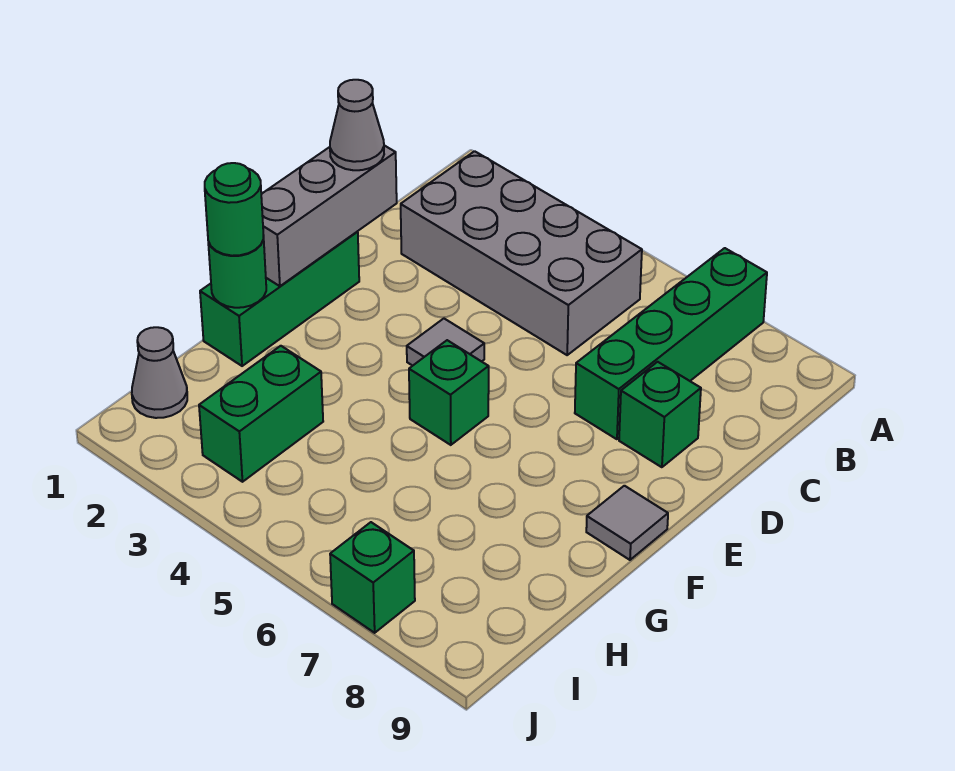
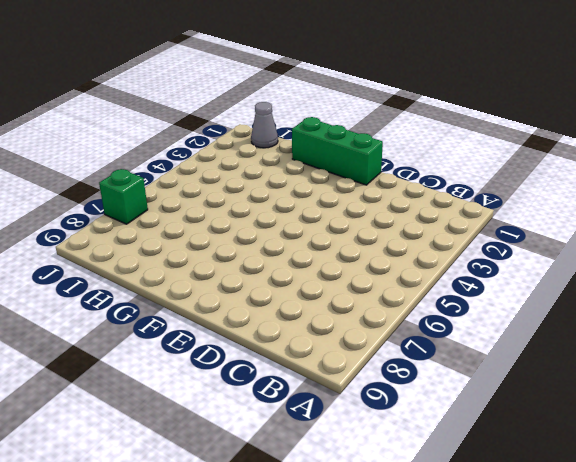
none -> green 1x4 brick [575,248,767,439]
none -> grey 2x4 brick [401,151,642,355]
none -> green 1x1 brick [619,362,701,467]

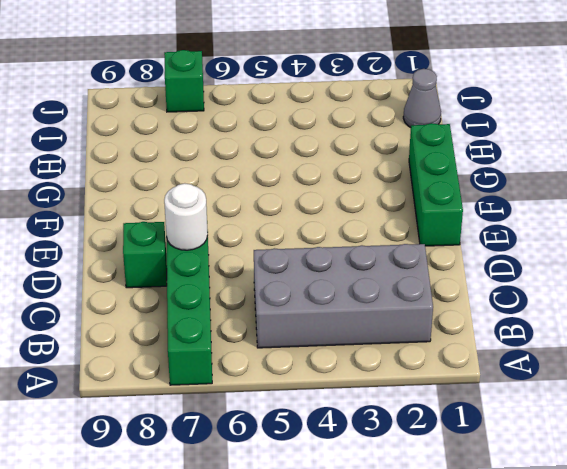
white 1x1 round brick [164,183,208,250] -> none
none -> grey 1x1 tile [407,319,484,366]
none -> green 1x1 brick [409,340,489,445]
none -> grey 1x1 tile [586,486,668,560]

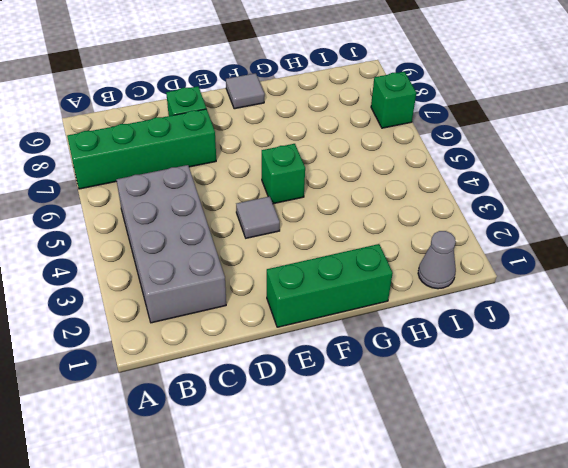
none -> green 1x2 brick [199,346,323,482]
none -> grey 1x3 brick [261,145,397,286]
none -> green 1x1 round brick [208,235,266,308]

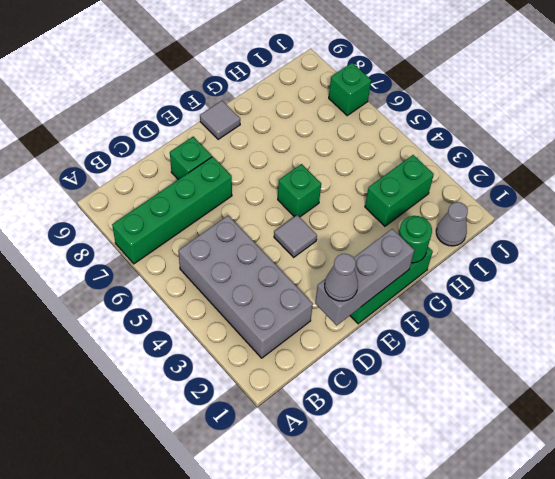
none -> green 1x1 round brick [205,163,263,256]

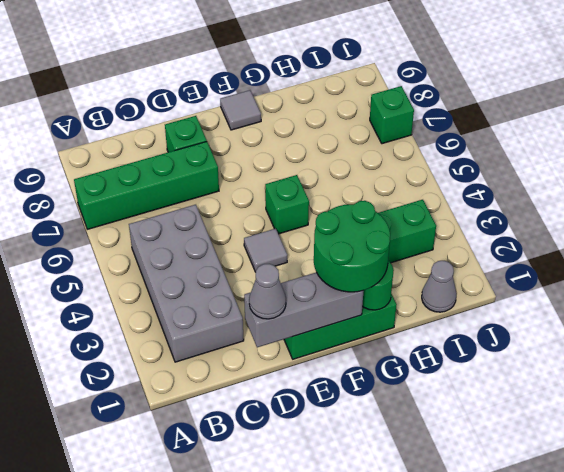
green 2x2 round brick [314,201,390,292] -> green 1x1 round brick [205,163,263,256]

